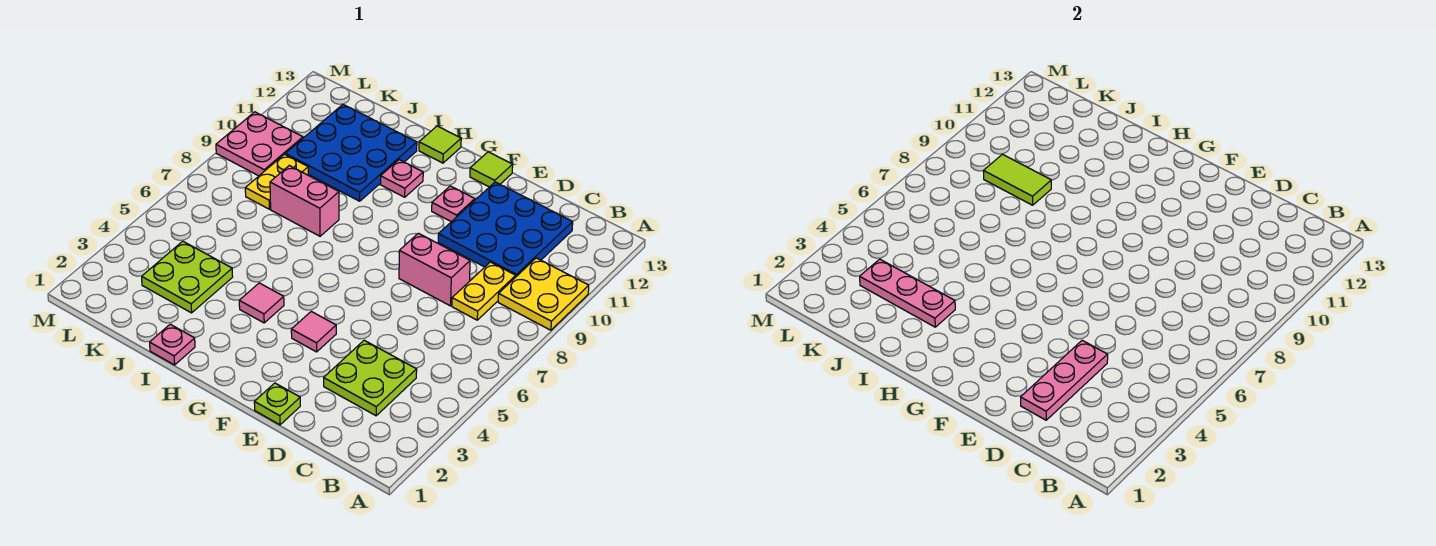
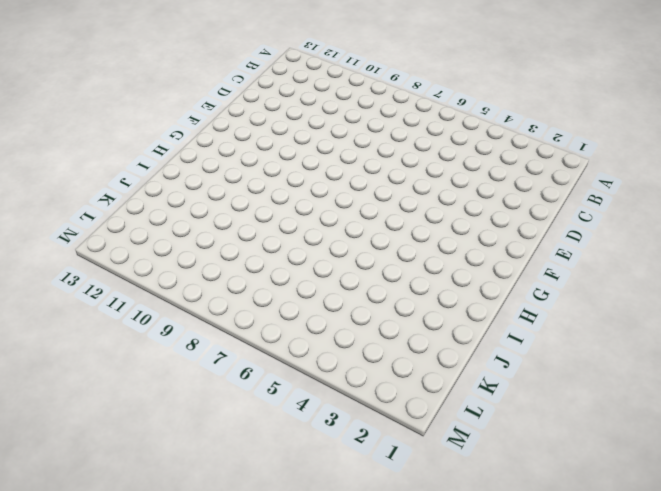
none -> yellow 2x2 plate [498,258,589,330]
none -> lime 2x2 plate [324,340,417,416]
none -> yellow 1x2 plate [452,262,516,320]

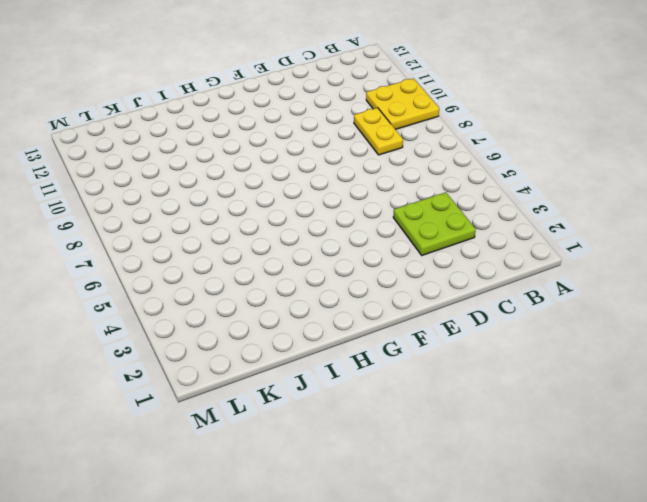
none -> blue 3x3 plate [438,182,573,276]
none -> pink 1x2 brick [399,233,470,306]
none -> lime 1x1 plate [254,383,300,425]

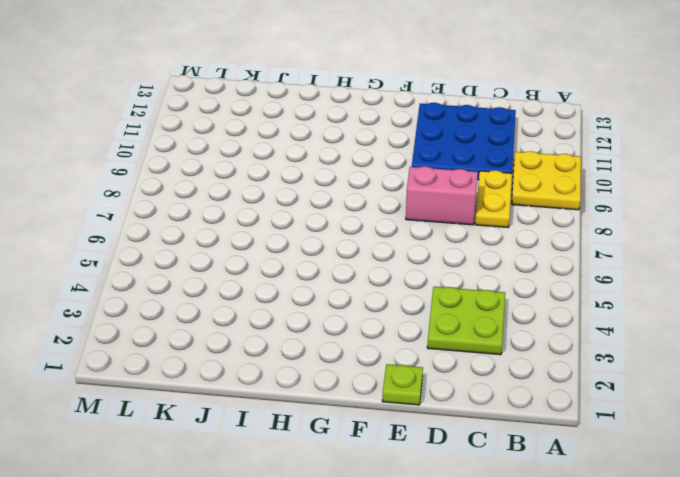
none -> pink 1x1 tile [291,311,336,352]
none -> pink 1x1 plate [432,186,475,222]
none -> lime 1x1 tile [470,152,513,187]

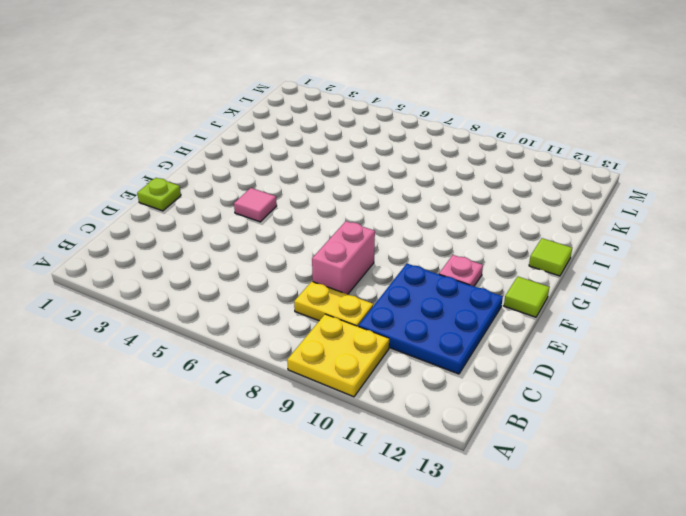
none -> lime 2x2 plate [324,340,417,416]
none -> pink 1x1 tile [239,283,284,323]
none -> pink 1x1 plate [380,160,423,197]

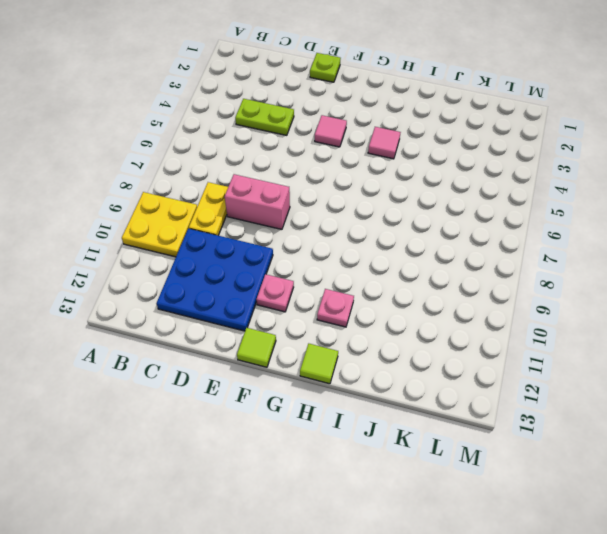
lime 1x2 plate [235,99,294,135] -> lime 2x2 plate [324,340,417,416]
none -> pink 1x1 plate [150,324,195,365]
none -> pink 1x2 brick [270,166,339,236]
none -> blue 3x3 plate [285,105,417,201]

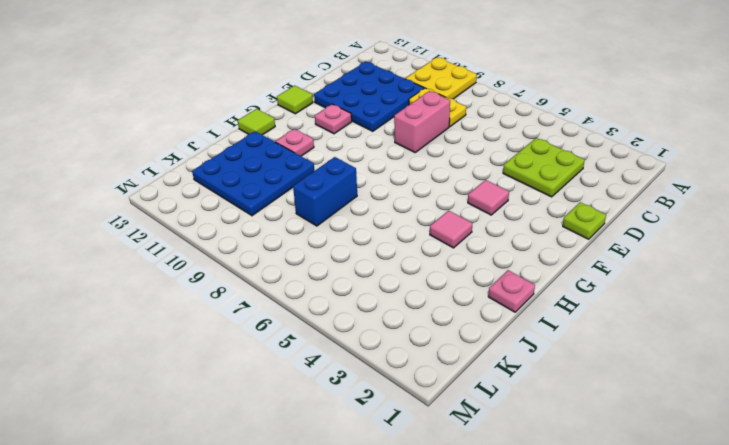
blue 1x2 brick [293,157,357,226] -> pink 1x2 brick [270,166,339,236]
none -> lime 2x2 plate [142,241,233,313]
none -> yellow 1x2 plate [245,154,308,209]
none -> pink 2x2 plate [216,112,303,176]

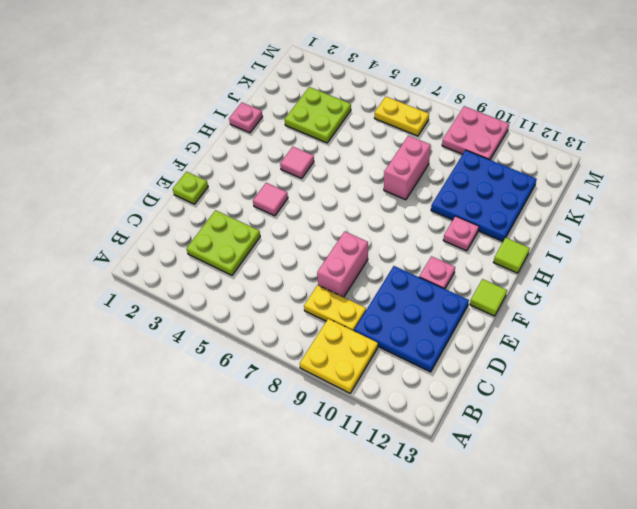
yellow 1x2 plate [375,97,429,136] -> yellow 1x2 plate moved to [245,154,308,209]
none -> pink 1x3 plate [1021,340,1108,420]
none -> pink 1x3 plate [860,259,955,327]
none -> lime 1x2 tile [983,154,1051,205]

